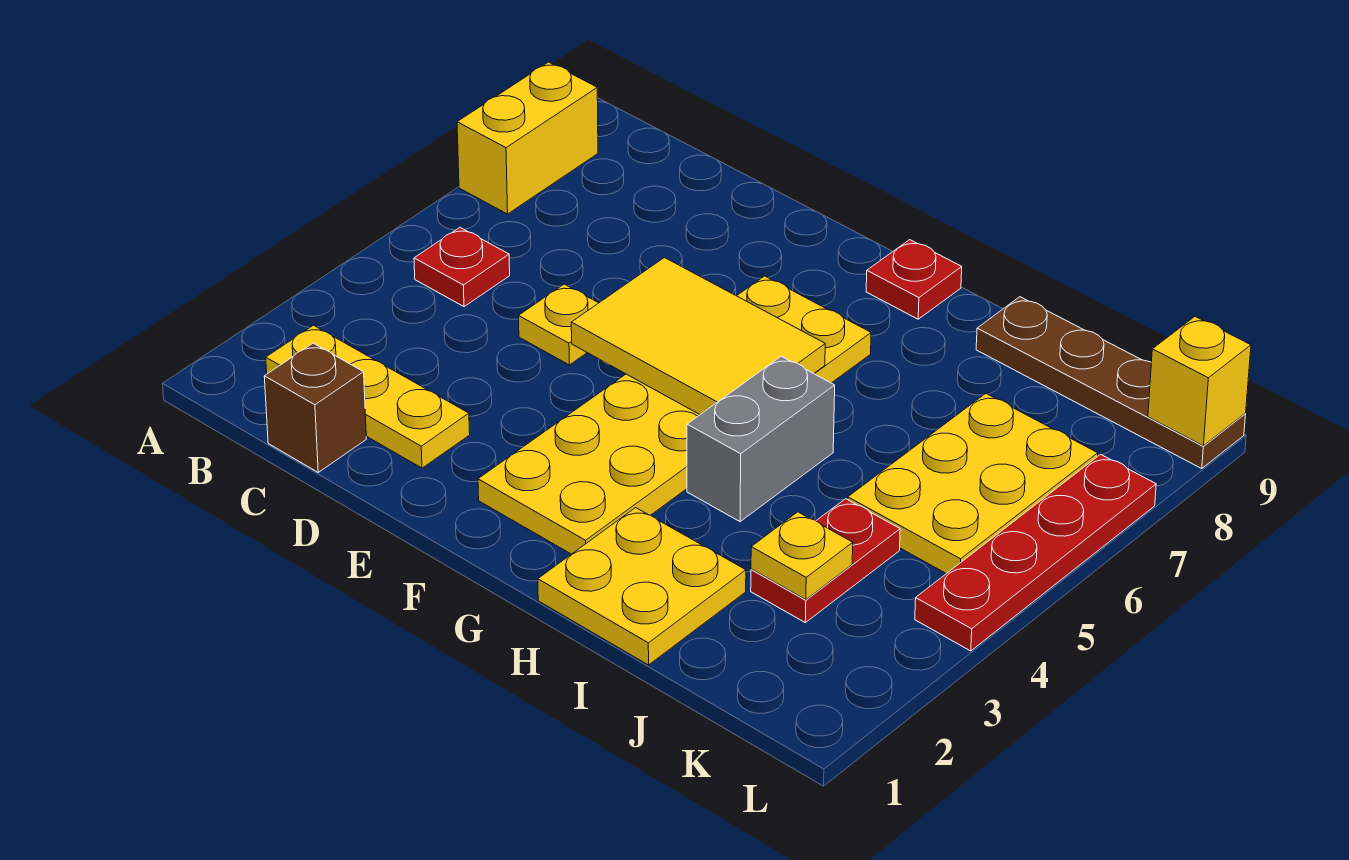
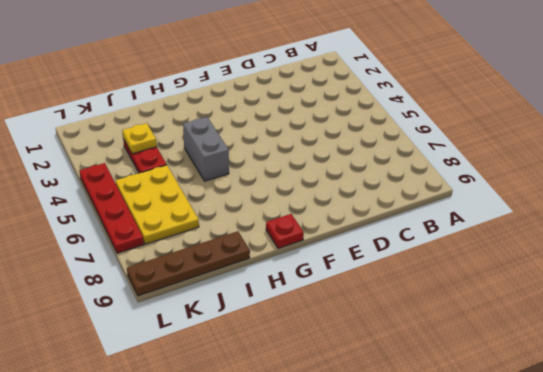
none -> yellow 1x2 brick [457,62,598,214]
none -> yellow 1x3 plate [266,325,470,468]
none -> red 1x1 plate [414,228,510,307]

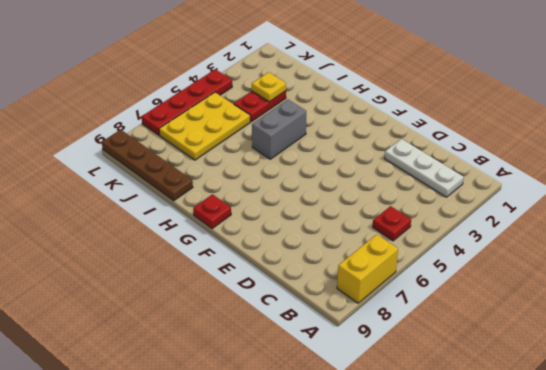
white 1x3 plate [384,139,464,197] -> yellow 1x3 plate [266,325,470,468]
none -> brown 1x1 brick [264,343,366,472]
none -> yellow 1x1 plate [519,284,598,365]
none -> yellow 2x6 plate [478,276,871,554]

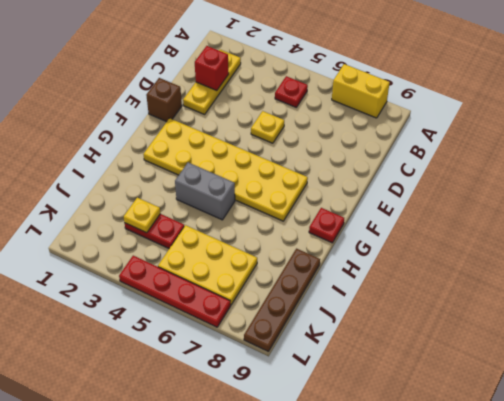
red 1x1 brick [195,46,229,91] -> none
brown 1x1 brick [146,78,182,122] -> brown 1x1 brick moved to [264,343,366,472]
none -> yellow 2x2 plate [538,508,746,665]
none -> yellow 2x3 tile [571,258,825,415]
none -> yellow 1x1 brick [1148,316,1251,446]

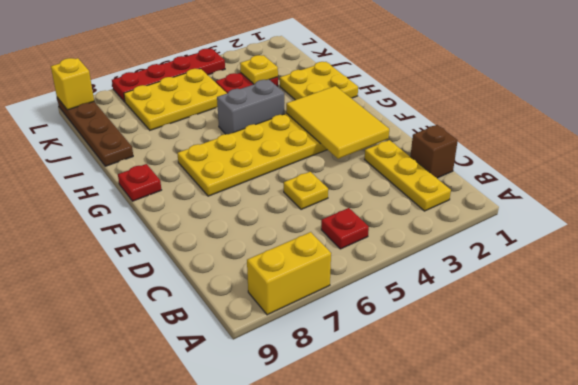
yellow 2x3 tile [286,86,389,159] -> yellow 2x3 tile moved to [571,258,825,415]

